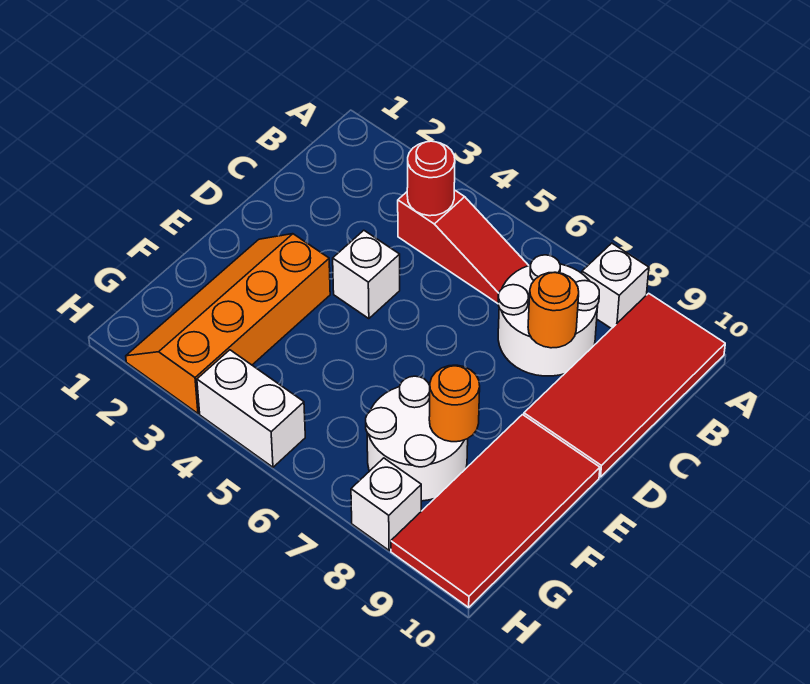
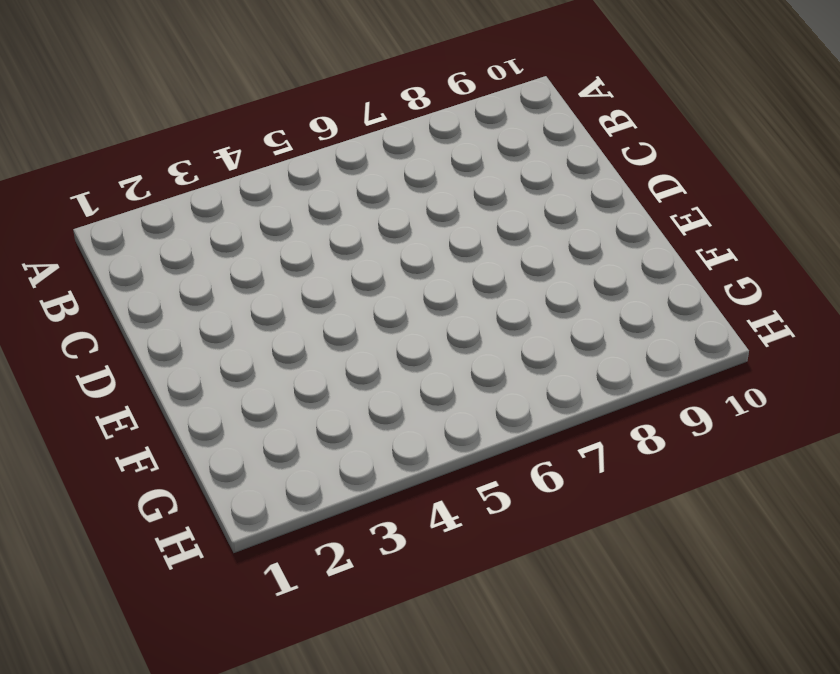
none -> white 1x1 brick [582,243,649,329]
none -> red 2x4 tile [524,293,725,477]
none -> red 1x3 slope [398,190,529,303]

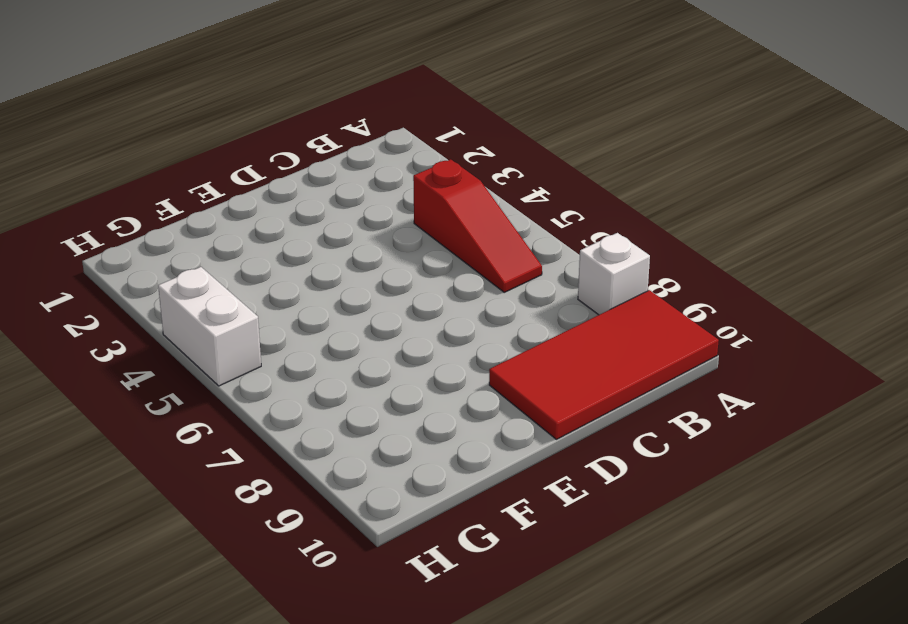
none -> white 2x2 round brick [498,255,599,376]
none -> white 1x1 brick [333,230,400,319]
none -> orange 2x4 slope [126,234,330,413]

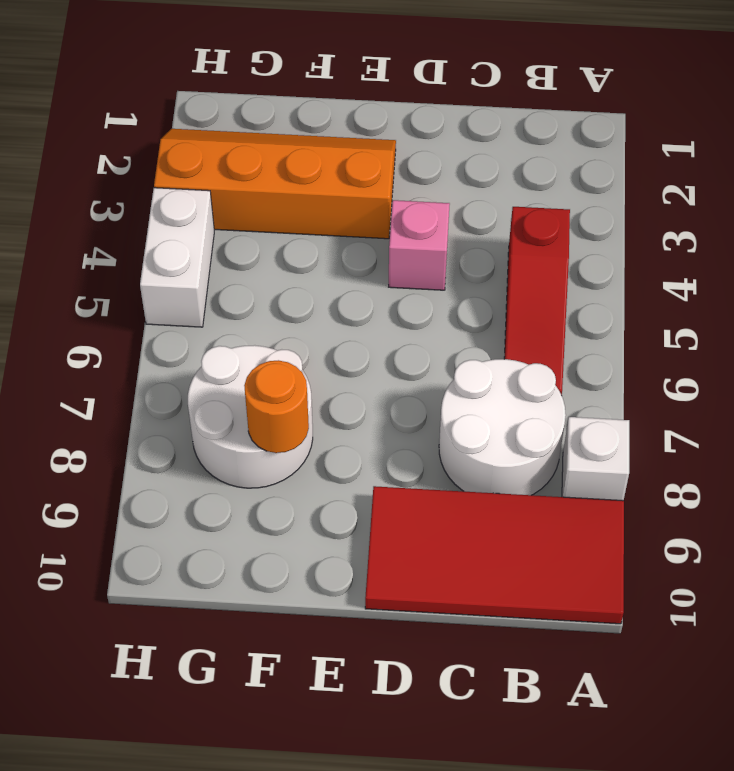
pink 1x1 brick [389,200,450,290] -> white 1x1 brick [333,230,400,319]
none -> red 2x4 tile [391,415,600,607]
none -> white 1x1 brick [351,458,421,550]
none -> red 1x1 round brick [407,141,455,216]

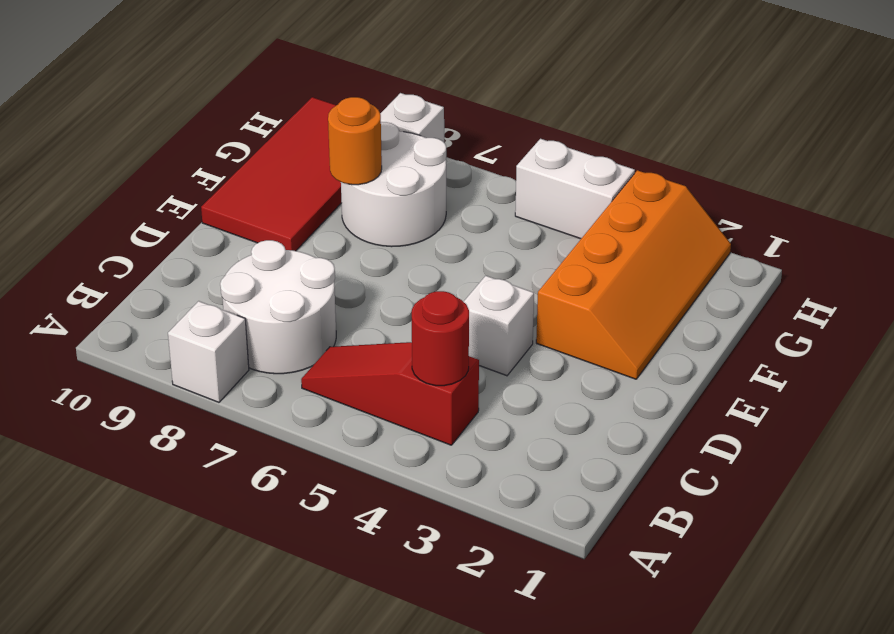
none -> red 2x4 tile [524,293,725,477]
none -> orange 1x1 round brick [528,272,579,348]

